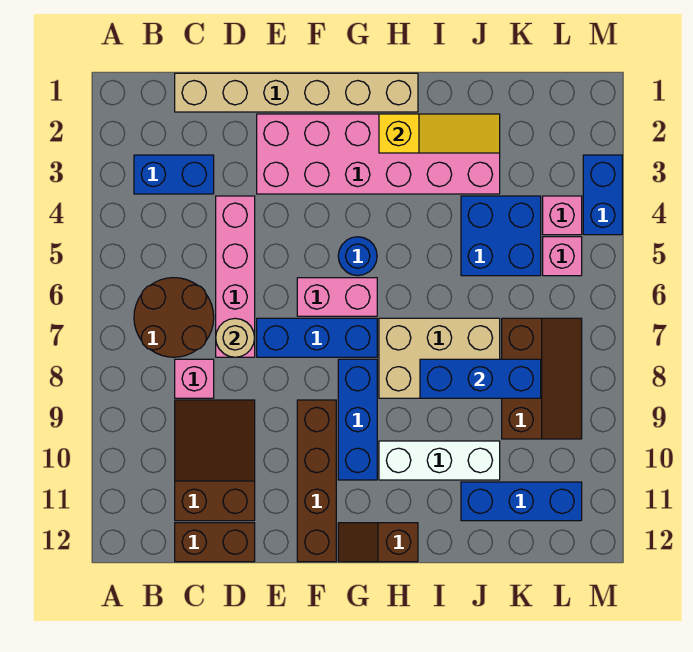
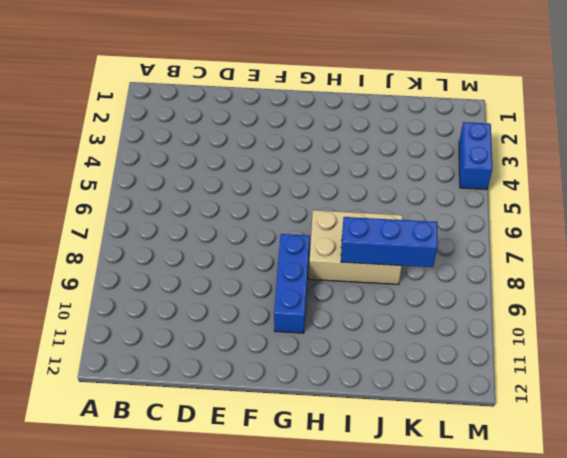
none -> blue 1x2 brick [134,155,214,194]
none -> brown 2x2 round brick [134,278,214,357]
none -> tan 1x6 brick [175,73,418,112]

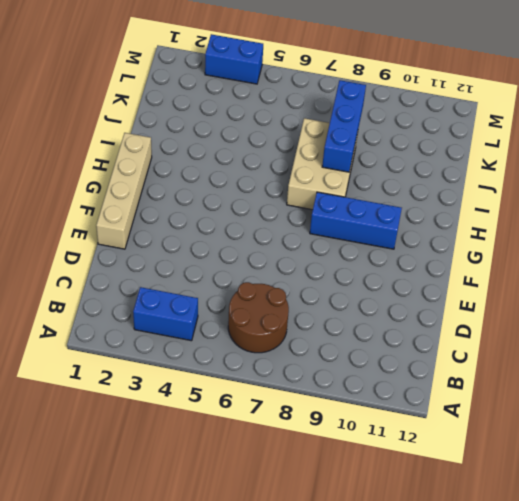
blue 1x2 brick [133,287,198,341] -> blue 1x2 brick turned to [134,155,214,194]
tan 1x4 brick [96,133,152,249] -> tan 1x6 brick [175,73,418,112]
none -> pink 1x1 brick [175,359,214,398]
none -> brown 2x3 slope [175,400,255,521]
none -> brown 1x2 brick [175,523,255,562]

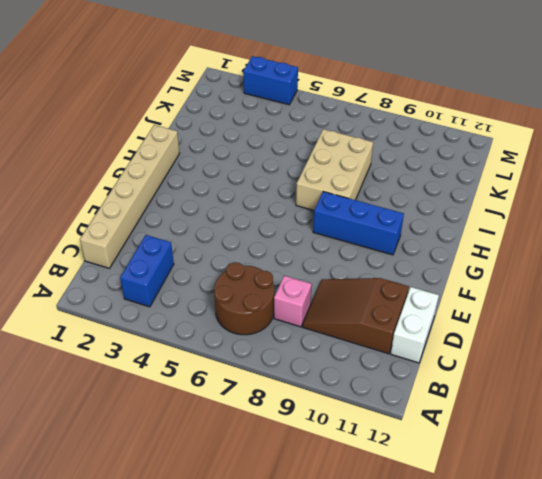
white 1x2 brick [391,287,439,363] -> brown 1x2 brick [175,523,255,562]
none -> pink 1x4 brick [216,196,255,357]
none -> pink 2x6 brick [257,114,500,194]
none -> blue 1x3 brick [257,318,377,357]

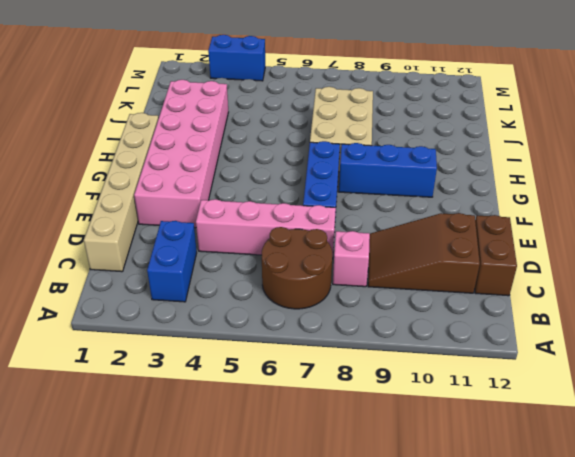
none -> pink 1x2 brick [297,278,377,316]
none -> brown 1x4 brick [297,400,336,562]
none -> blue 1x1 round brick [338,237,377,276]

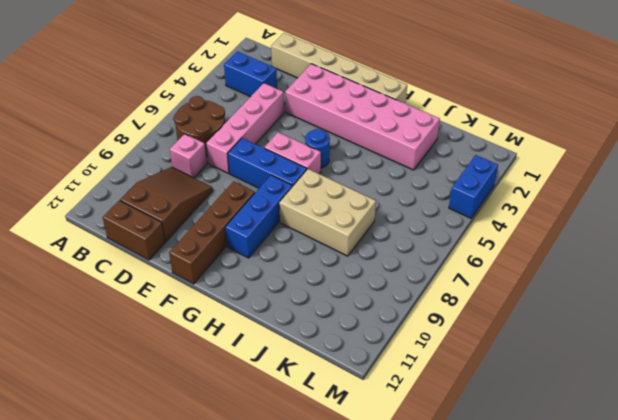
none -> brown 1x2 slope [338,523,418,562]
none -> white 1x3 brick [379,441,500,480]
none -> blue 2x2 brick [461,196,541,276]

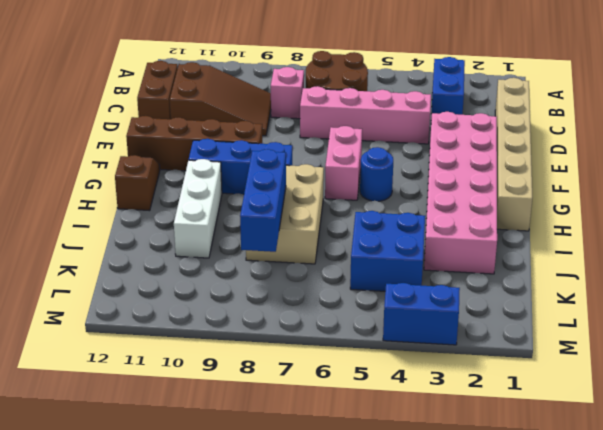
none -> blue 1x3 brick [257,318,377,357]
none -> blue 1x3 brick [461,482,582,521]
none -> brown 2x3 slope [502,318,582,439]

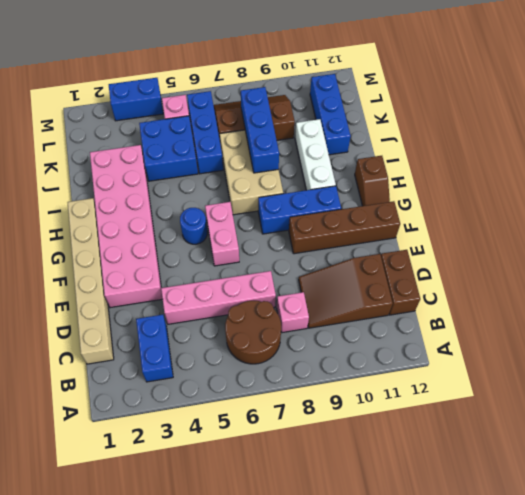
blue 1x3 brick [187,91,223,174] -> blue 1x3 brick moved to [257,318,377,357]
none -> pink 1x1 brick [543,196,582,235]
none -> tan 1x1 round brick [216,318,255,357]
none -> yellow 1x3 slope [379,114,500,153]

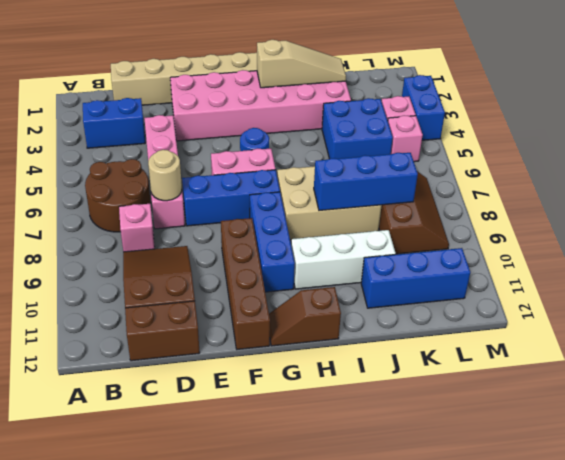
tan 1x3 slope [257,40,346,88] -> yellow 1x3 slope [379,114,500,153]

